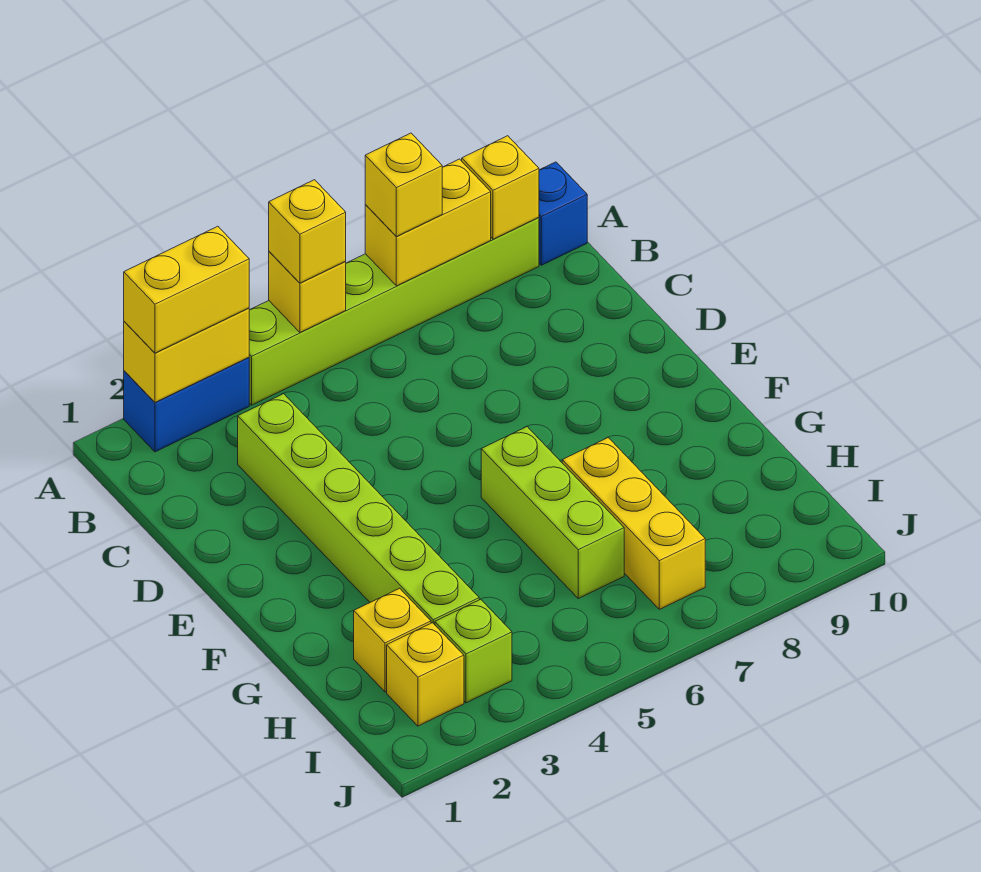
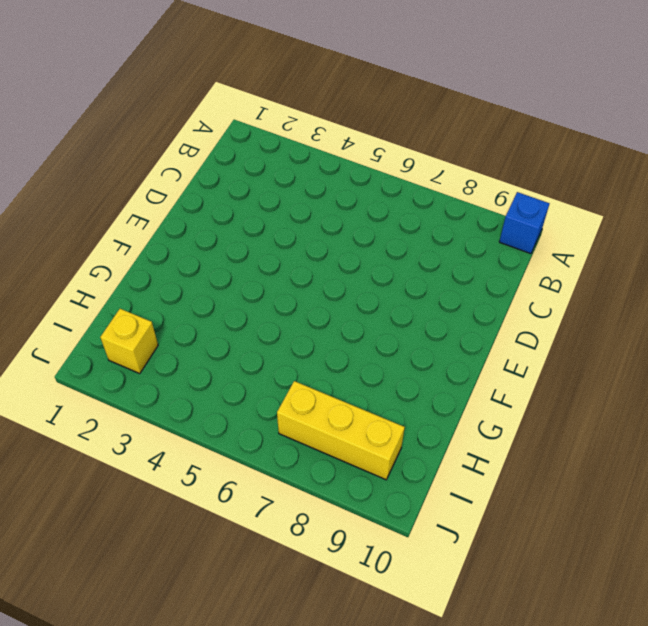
yellow 1x3 brick [277,381,405,480] -> yellow 1x3 brick turned to [562,438,705,609]
none -> blue 1x2 brick [124,358,249,452]
none -> lime 1x6 brick [249,217,539,405]
none -> lime 1x6 brick [238,394,479,625]

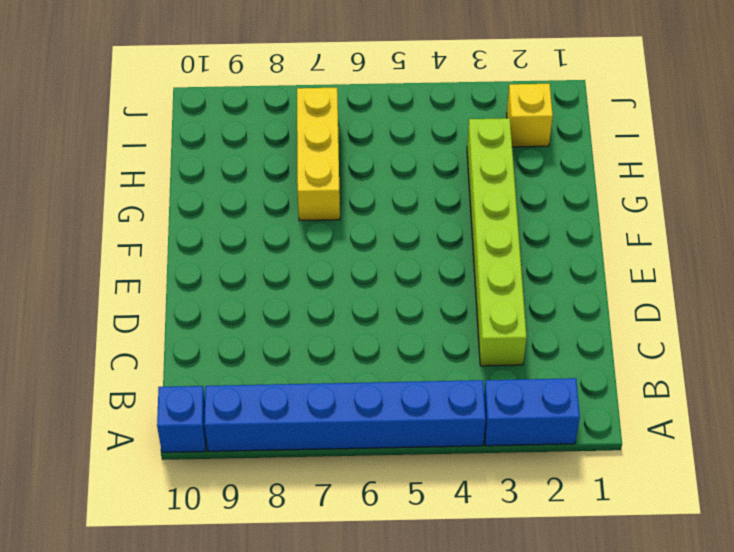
blue 1x6 brick [204,380,486,451] -> lime 1x6 brick [249,217,539,405]
none -> lime 1x3 brick [481,427,624,598]
none -> yellow 1x1 brick [354,588,431,692]
none -> lime 1x1 brick [435,599,512,703]

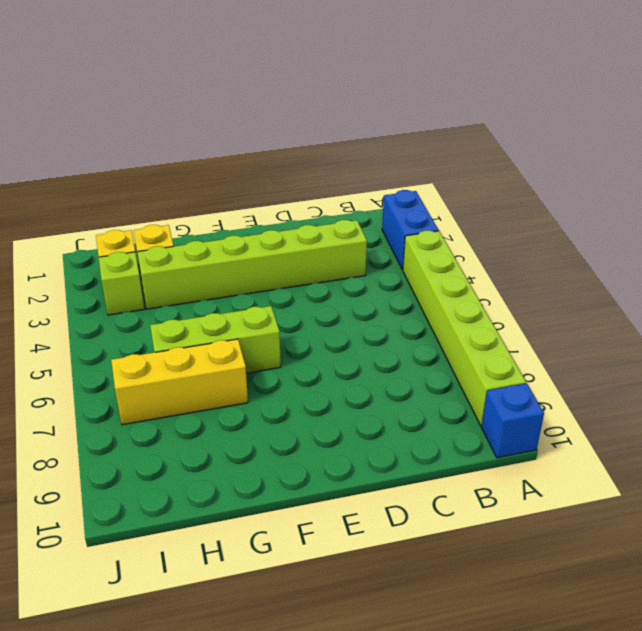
none -> yellow 1x2 brick [124,308,249,402]
none -> yellow 1x1 brick [269,252,346,332]
none -> yellow 1x2 brick [365,159,491,286]

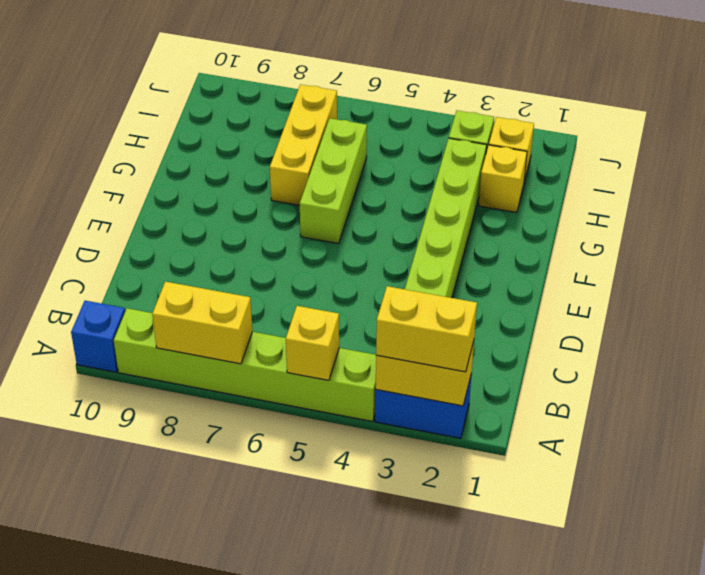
none -> yellow 1x1 brick [462,136,539,239]
none -> yellow 1x1 brick [269,180,346,283]
none -> yellow 1x1 brick [365,133,442,236]

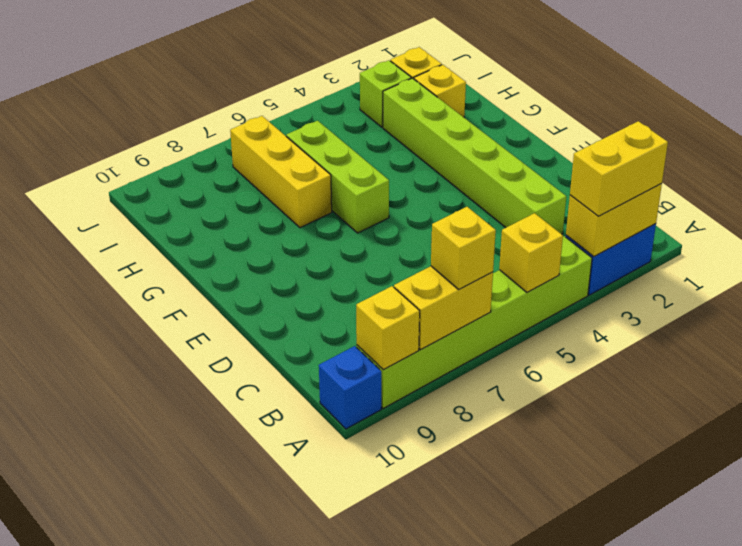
none -> yellow 1x1 brick [269,180,346,283]

